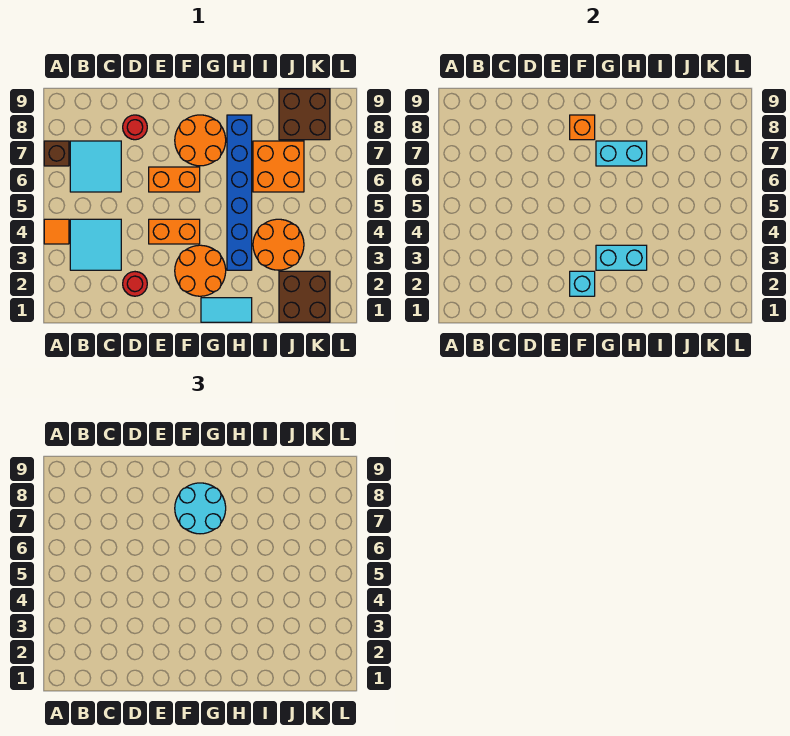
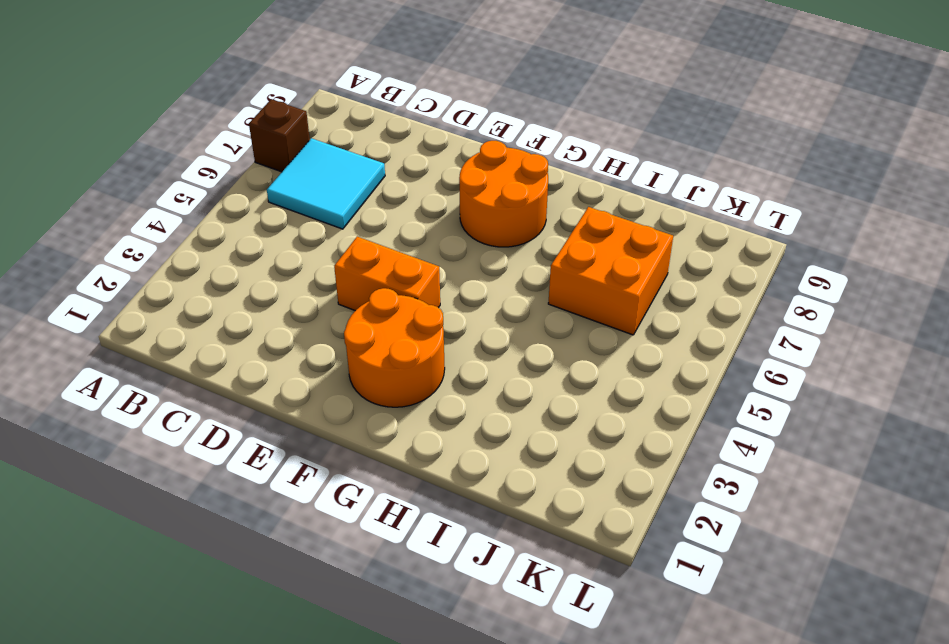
none -> orange 1x1 tile [44,219,69,244]
none -> cyan 2x2 tile [70,219,121,270]
none -> red 1x1 round brick [123,272,147,296]

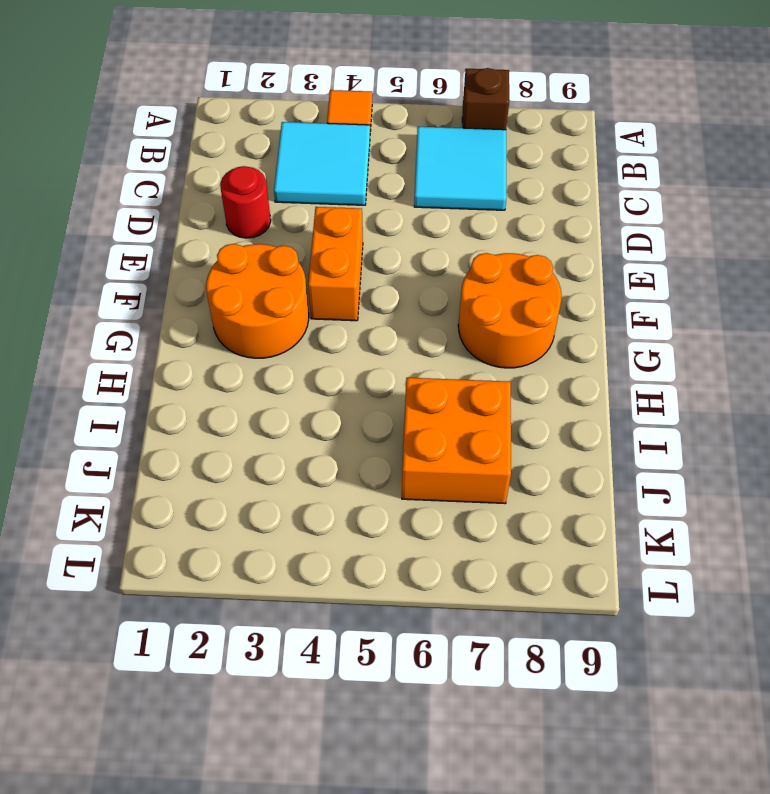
none -> red 1x1 round brick [123,115,147,140]
none -> orange 1x2 brick [149,167,200,192]
none -> cyan 1x2 tile [201,298,252,322]

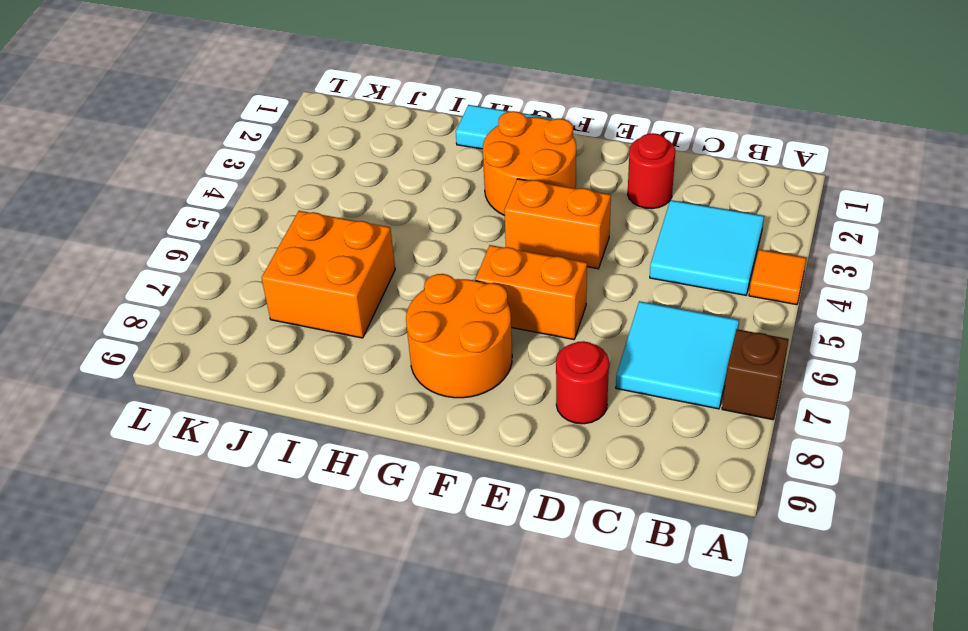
none -> blue 1x6 brick [227,115,252,270]
none -> orange 2x2 round brick [253,219,304,270]
none -> brown 2x2 brick [279,271,330,322]

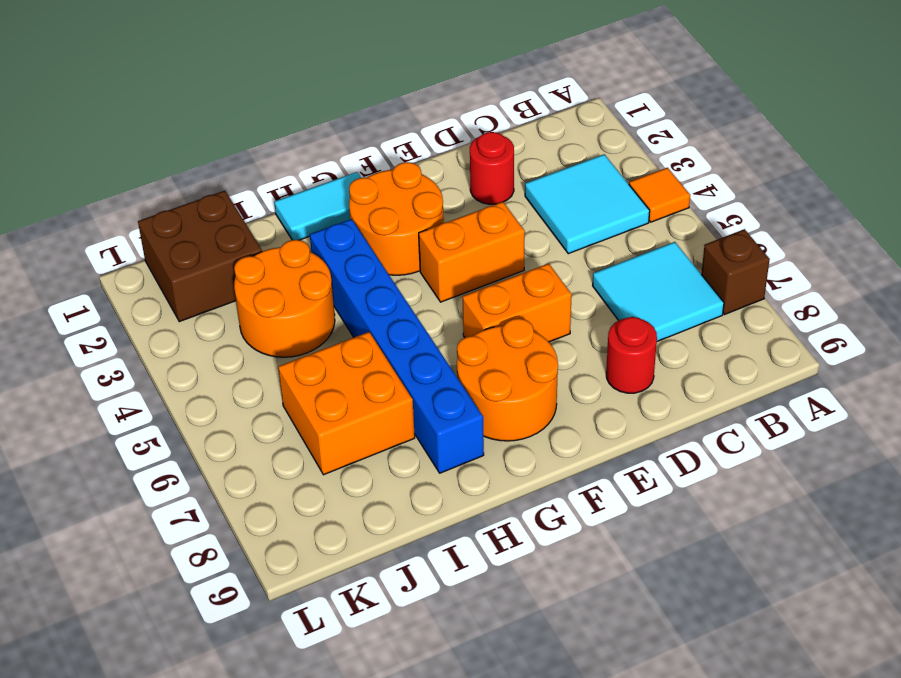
none -> brown 2x2 brick [279,89,330,140]
none -> cyan 1x1 brick [570,271,595,296]
none -> orange 1x1 brick [570,115,595,140]

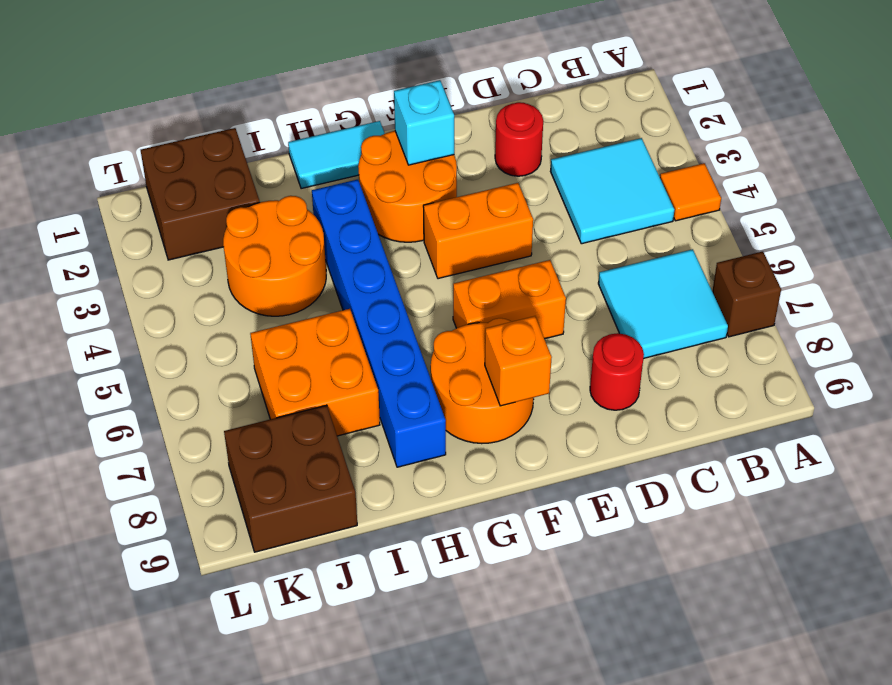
none -> cyan 1x2 brick [596,245,647,270]
none -> cyan 1x2 brick [596,141,647,166]
none -> cyan 2x2 round brick [175,483,226,534]

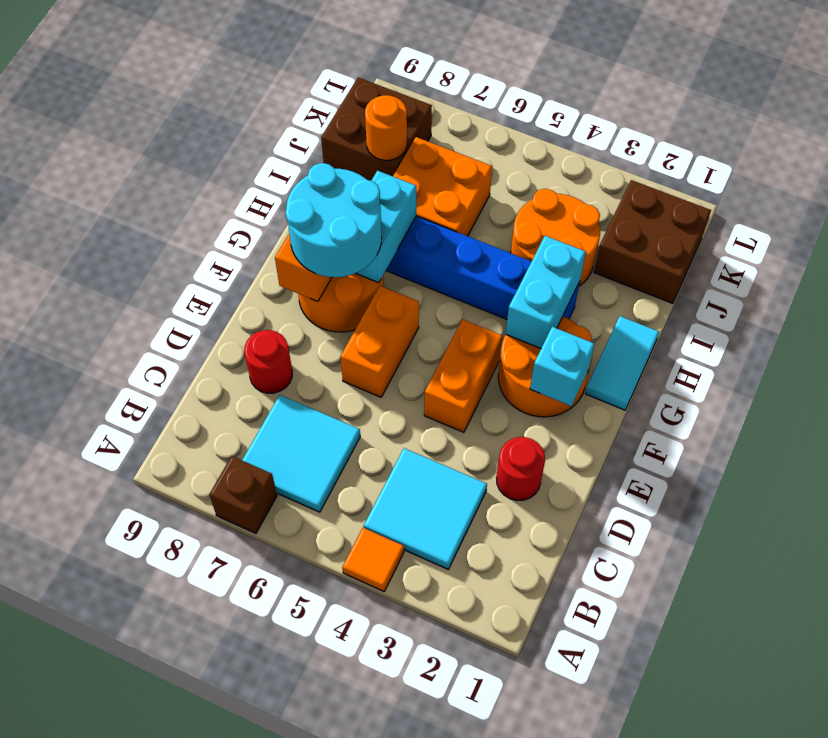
orange 1x1 round brick [365,95,407,160] -> none

